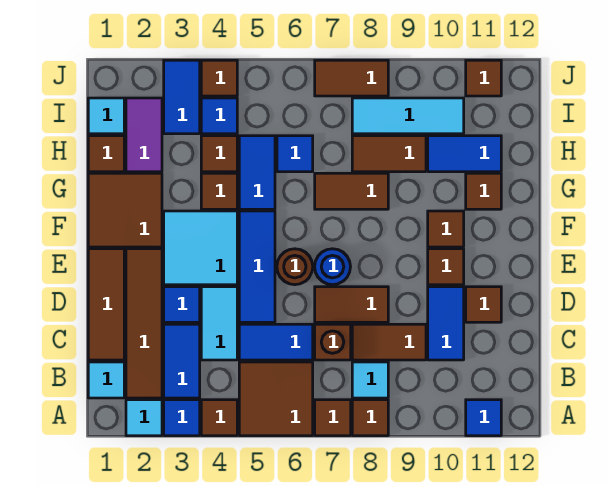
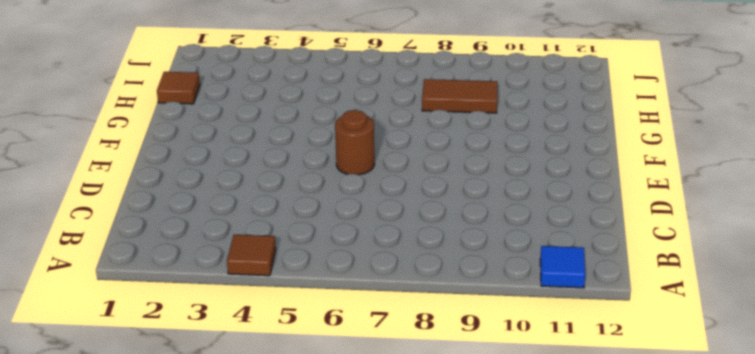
none -> cyan 1x1 tile [126,400,162,436]
none -> blue 1x1 tile [164,400,200,436]
none -> brown 2x2 tile [239,362,313,436]
none -> brown 1x1 tile [315,400,351,436]

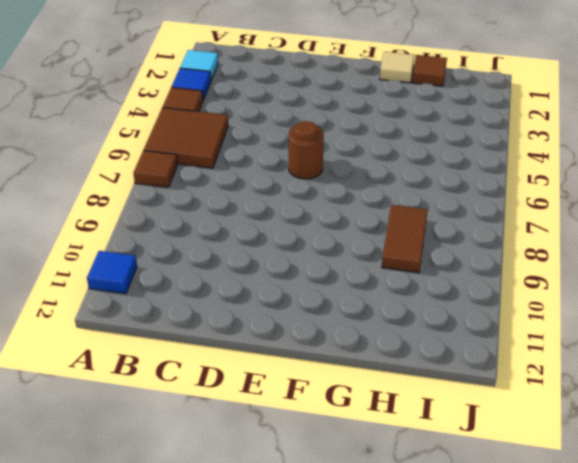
tan 1x1 tile [380,52,414,83] -> brown 2x2 tile [88,173,162,247]
none -> brown 1x1 tile [352,400,388,436]
none -> cyan 1x1 tile [88,362,124,398]
none -> brown 1x4 tile [126,249,162,398]
none -> blue 1x2 tile [164,324,200,398]

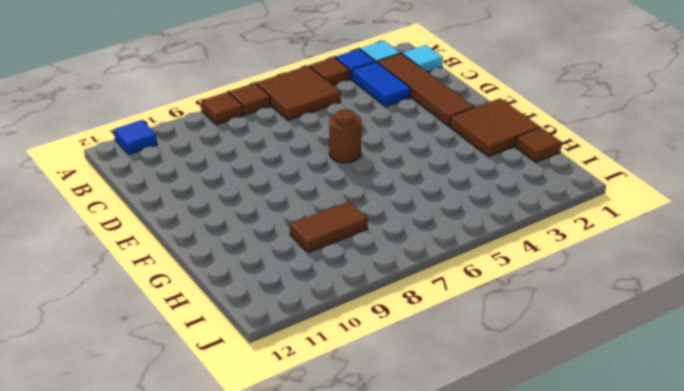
none -> cyan 1x1 tile [352,362,388,398]
none -> brown 1x3 tile [88,249,124,360]
none -> cyan 1x2 tile [201,287,237,360]
none -> blue 1x2 tile [239,324,313,360]

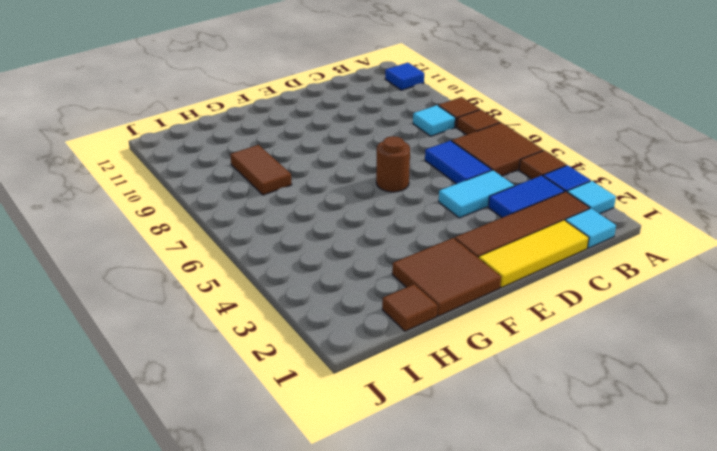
yellow 1x3 tile [479,220,589,288] -> brown 1x3 tile [88,249,124,360]
none -> brown 1x1 brick [315,324,351,360]
none -> brown 1x2 tile [352,324,426,360]
none -> blue 1x2 tile [428,287,464,360]
none -> blue 1x1 tile [164,287,200,322]

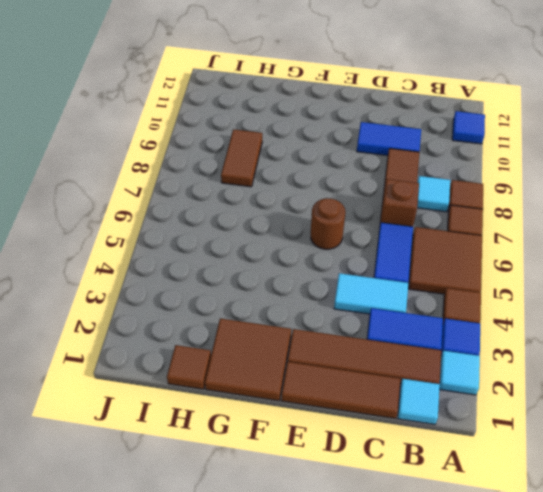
none -> blue 1x1 tile [164,287,200,322]
none -> blue 1x3 tile [239,211,275,322]
none -> brown 1x2 tile [315,287,388,322]
none -> brown 1x1 tile [466,287,501,322]

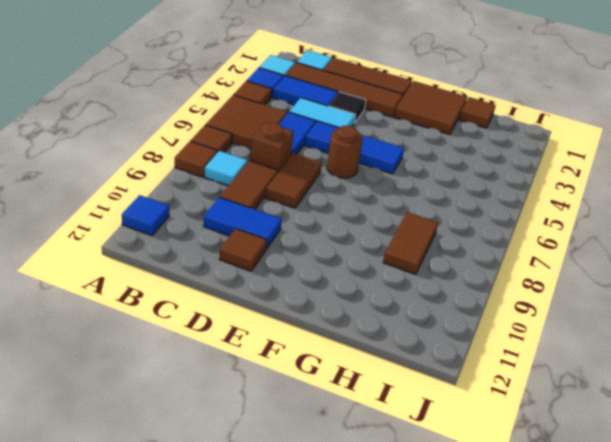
black 1x1 tile [329,92,366,123] -> blue 1x1 tile [164,287,200,322]
none -> cyan 2x2 tile [164,211,237,285]
none -> blue 1x1 round brick [315,249,350,285]
none -> brown 1x1 tile [428,249,464,285]
none -> brown 1x1 tile [428,211,464,247]

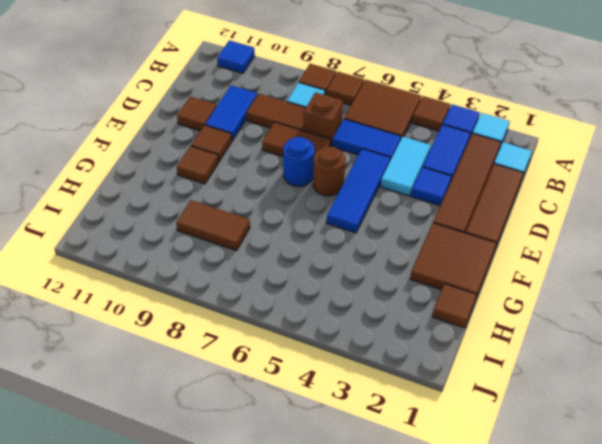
none -> cyan 2x2 tile [164,211,237,285]
none -> brown 1x1 tile [201,173,237,209]
none -> blue 1x2 tile [239,136,275,209]
none -> brown 1x2 tile [315,173,388,209]

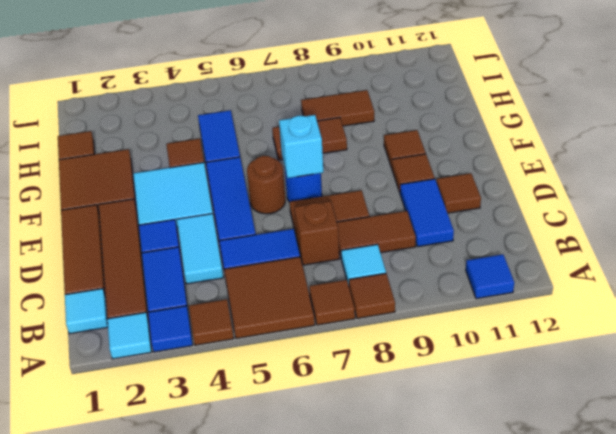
cyan 1x1 brick [279,115,323,178] -> none
none -> brown 1x1 tile [466,173,501,209]
none -> purple 1x2 tile [126,98,162,172]
none -> brown 1x1 tile [201,136,237,172]
none -> blue 1x1 tile [277,136,313,172]

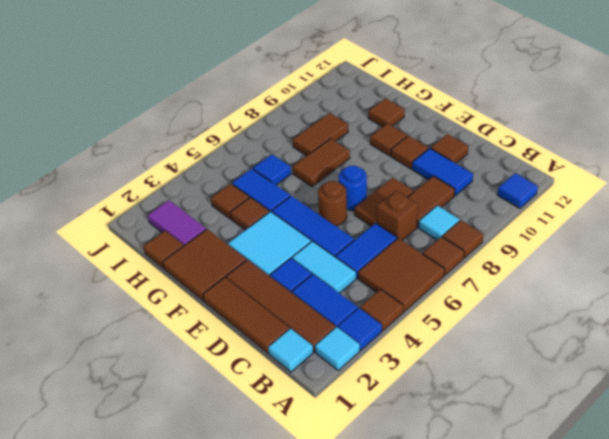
none -> blue 1x2 tile [428,136,501,172]
none -> cyan 1x1 tile [88,98,124,134]
none -> blue 1x2 tile [164,60,200,134]
none -> blue 1x1 tile [201,98,237,134]

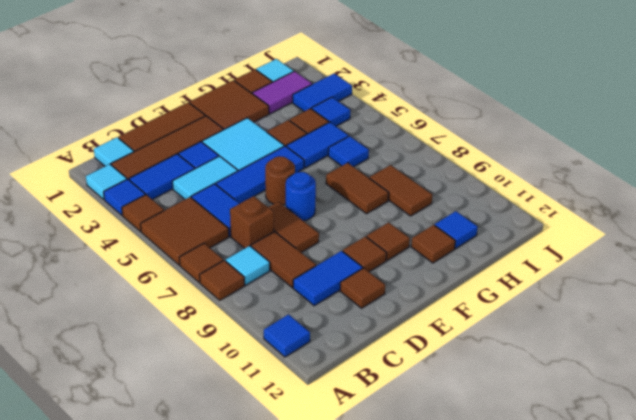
blue 1x1 tile [435,211,478,249] -> blue 1x2 tile [428,136,501,172]
none -> cyan 1x3 tile [352,98,464,134]
none -> brown 1x1 tile [201,60,237,96]
none -> brown 1x2 tile [315,60,388,96]
none -> brown 1x1 tile [466,60,501,96]

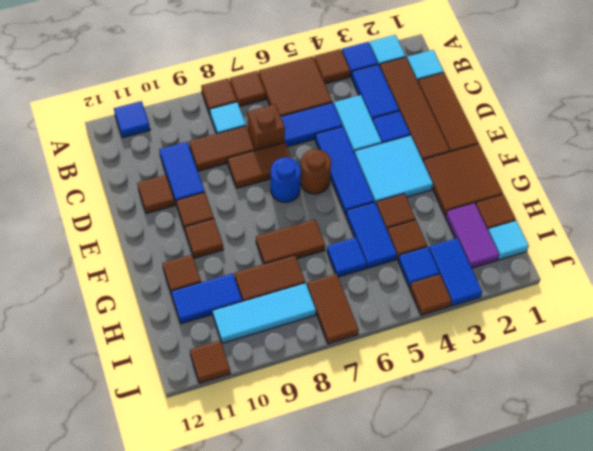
brown 1x2 tile [307,274,359,344] -> brown 1x2 tile turned to [315,60,388,96]

